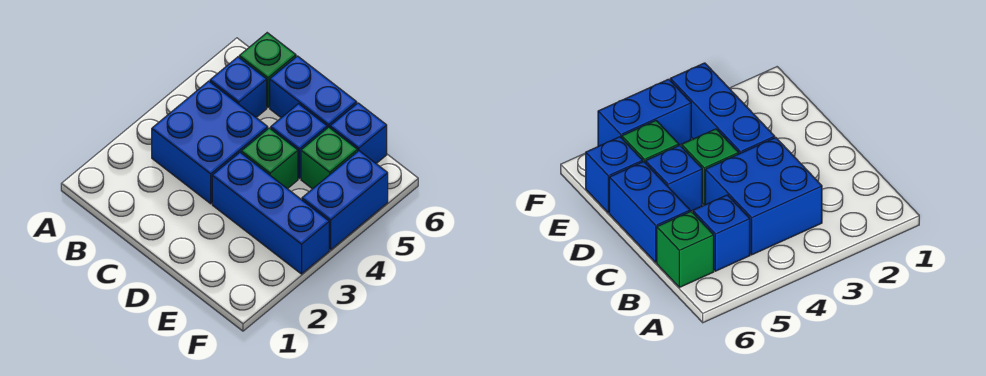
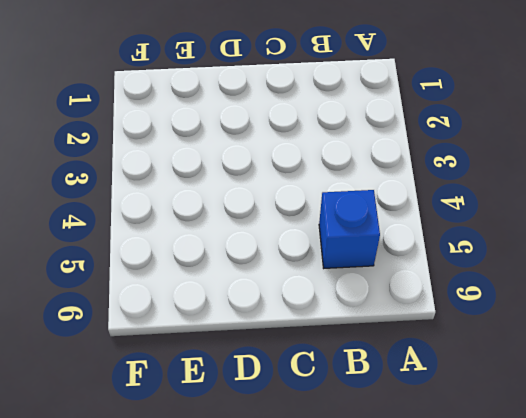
none -> blue 2x2 brick [152,81,268,204]
none -> green 1x1 brick [239,33,296,107]

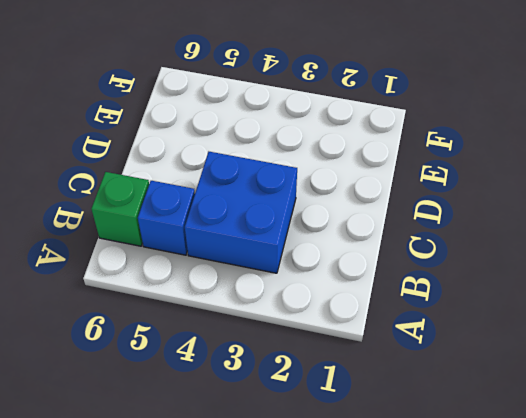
none -> blue 1x2 brick [270,56,357,128]
none -> blue 1x3 brick [212,153,329,274]

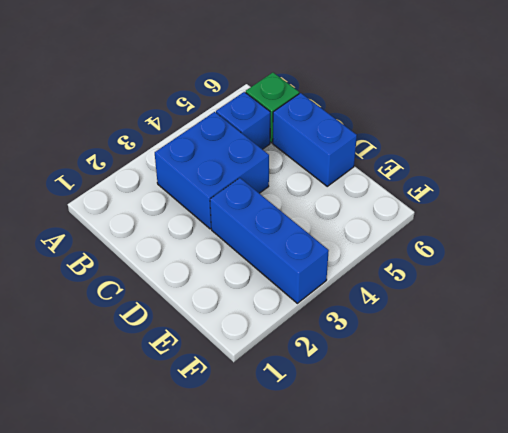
none -> green 1x1 brick [241,128,298,189]
none -> blue 1x1 brick [271,104,327,179]

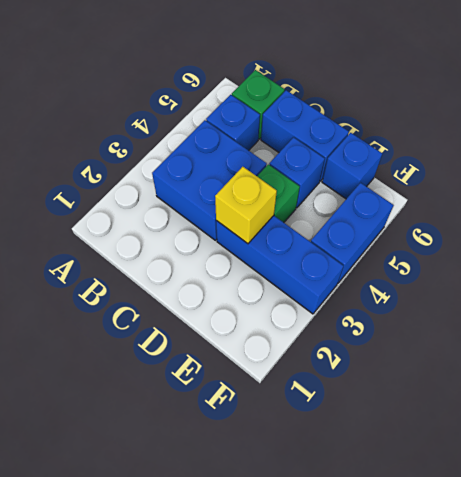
yellow 1x1 brick [215,167,277,244] -> none
none -> green 1x1 brick [301,127,358,189]

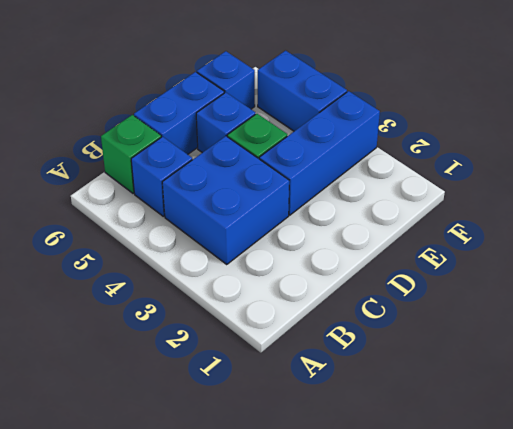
none -> green 1x1 brick [301,127,358,189]

